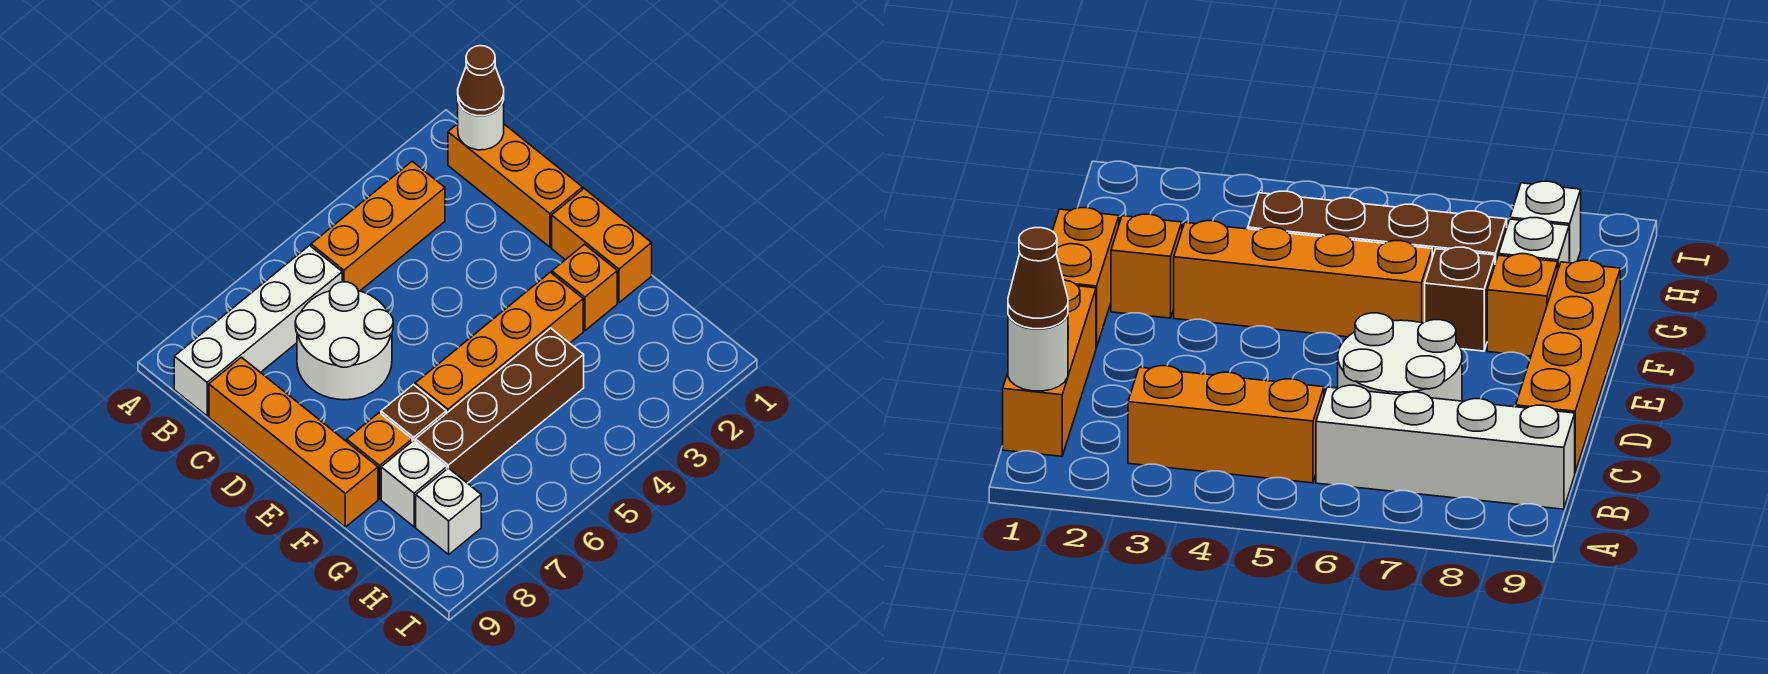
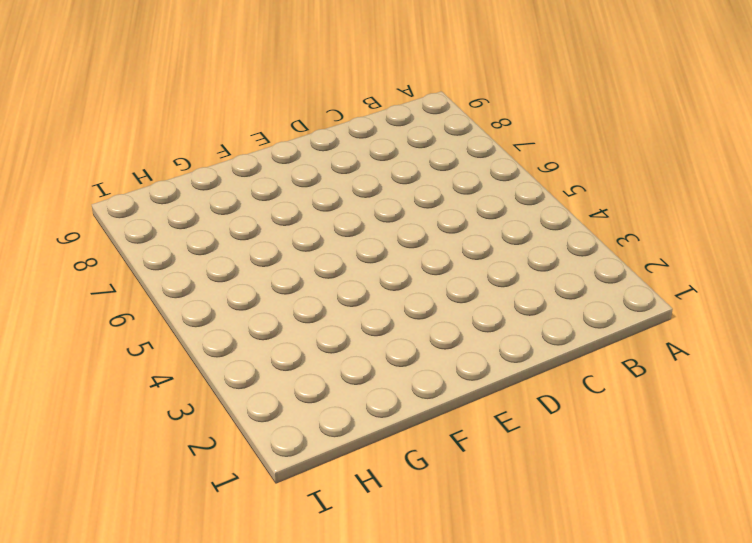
none -> orange 1x3 brick [448,124,583,247]
none -> orange 1x3 brick [311,161,445,291]
none -> white 1x4 brick [174,246,342,416]

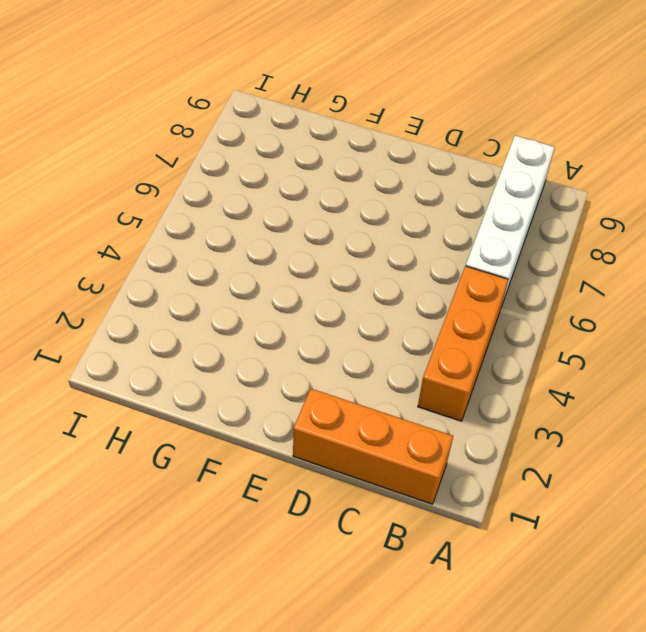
none -> white 2x2 round brick [295,282,393,400]
none -> orange 1x4 brick [209,357,378,527]
none -> orange 1x2 brick [552,189,652,303]

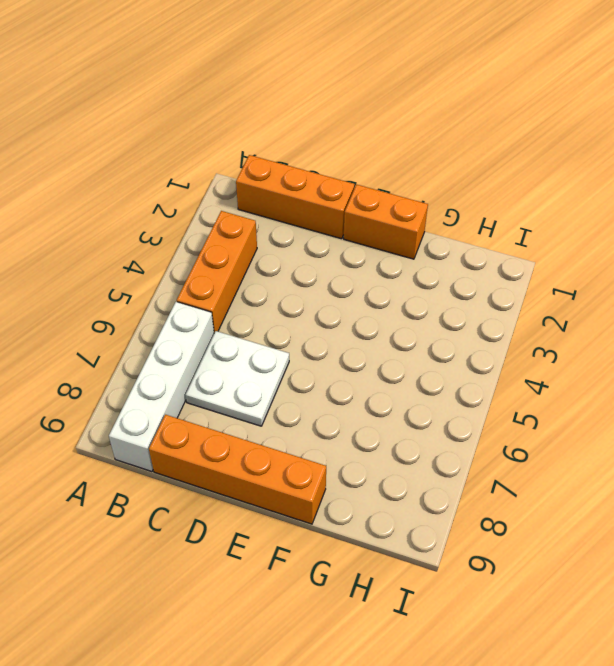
white 2x2 plate [186,331,289,426] -> white 2x2 round brick [295,282,393,400]
none -> orange 1x1 brick [552,244,617,331]
none -> orange 1x4 brick [415,272,583,413]
none -> brown 1x1 brick [381,385,446,441]

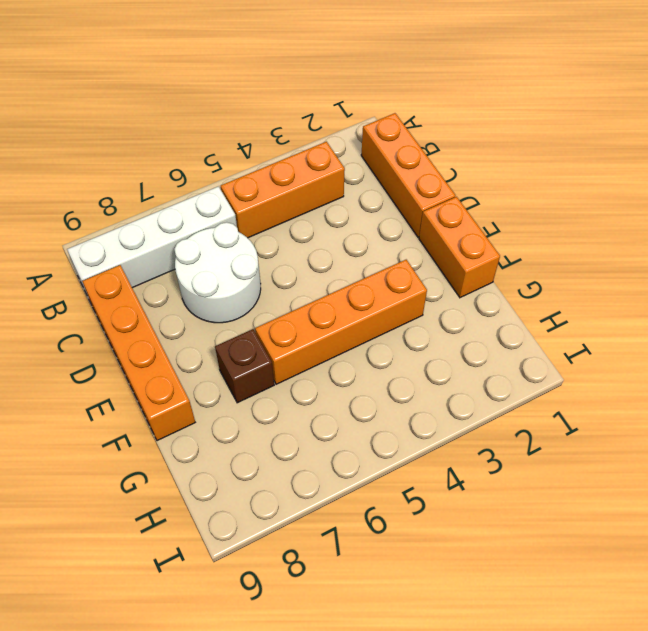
none -> orange 1x1 brick [552,244,617,331]
none -> orange 1x1 brick [347,413,412,499]
none -> brown 1x4 brick [415,328,584,483]

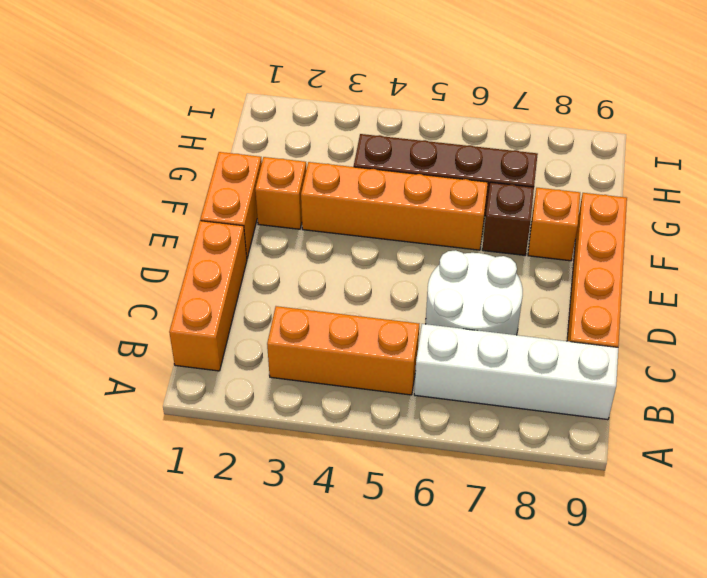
none -> white 1x1 brick [381,440,447,527]
none -> white 1x1 brick [416,468,481,554]
none -> white 1x1 round brick [458,101,504,150]

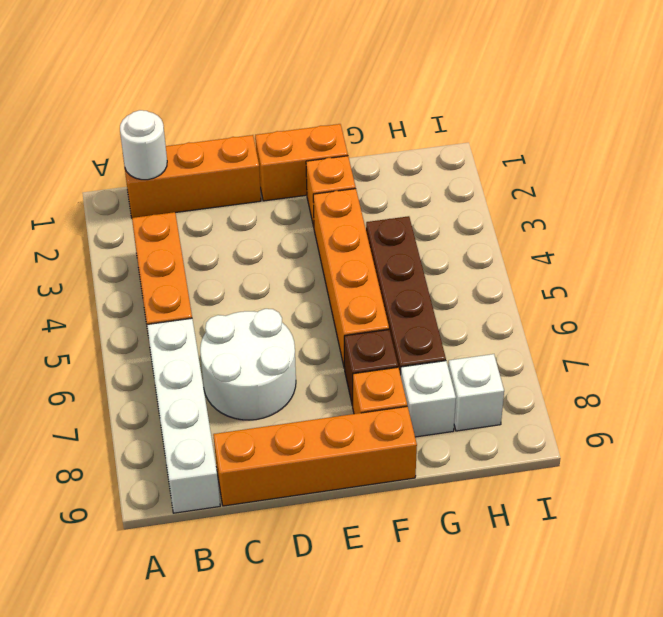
none -> brown 1x1 cone [458,46,504,116]

